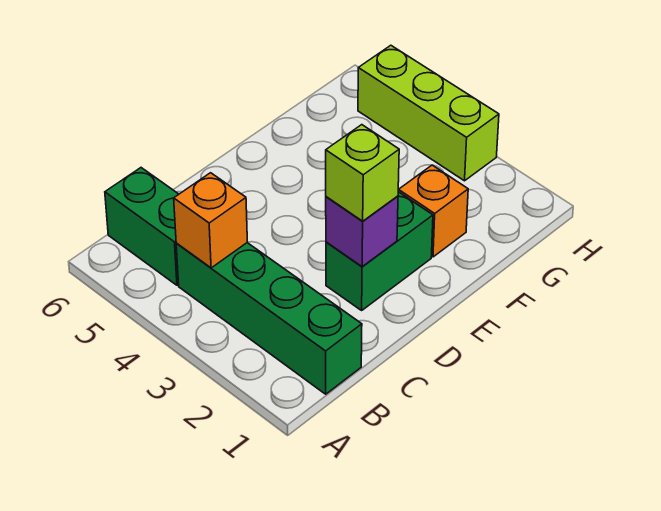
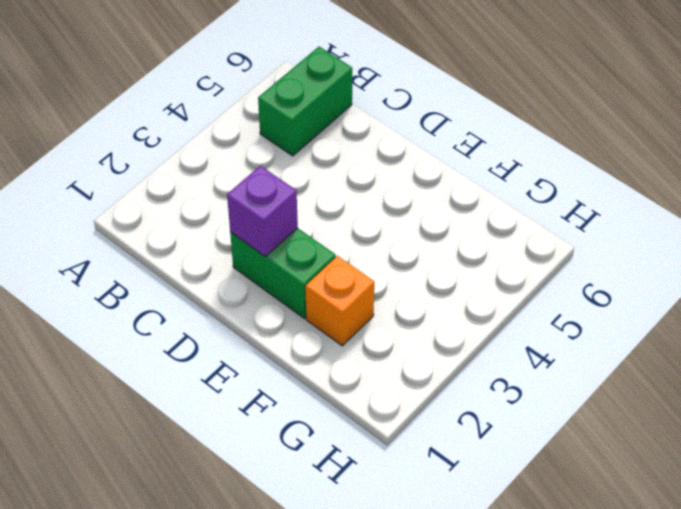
none -> green 1x4 brick [176,243,362,394]
none -> lime 1x3 brick [358,45,499,181]

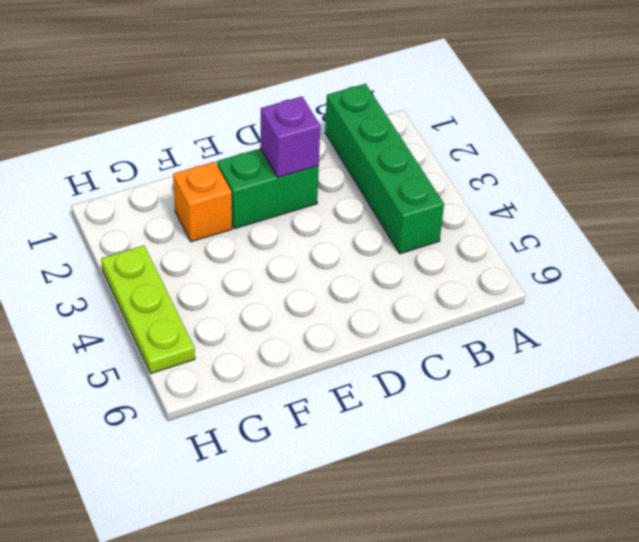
lime 1x3 plate [101,246,195,373] -> lime 1x3 brick [358,45,499,181]
none -> green 1x2 brick [105,168,179,285]
none -> orange 1x1 brick [174,173,247,268]

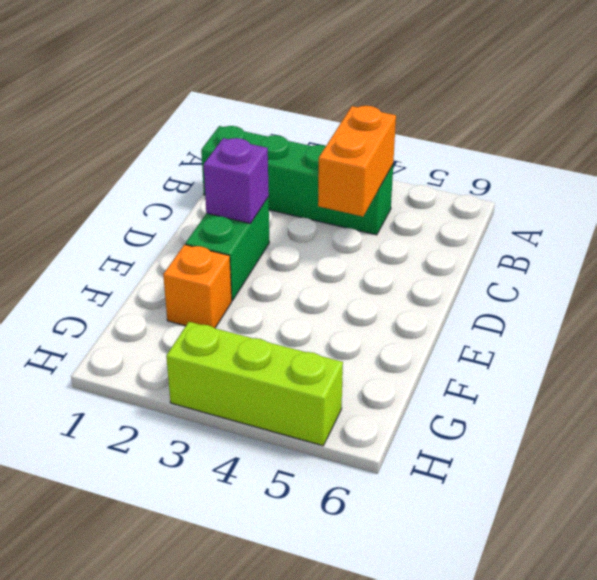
orange 1x2 brick [318,106,396,217] -> orange 1x1 brick [174,173,247,268]
none -> green 1x2 brick [105,168,179,285]
none -> lime 1x1 brick [326,125,399,221]

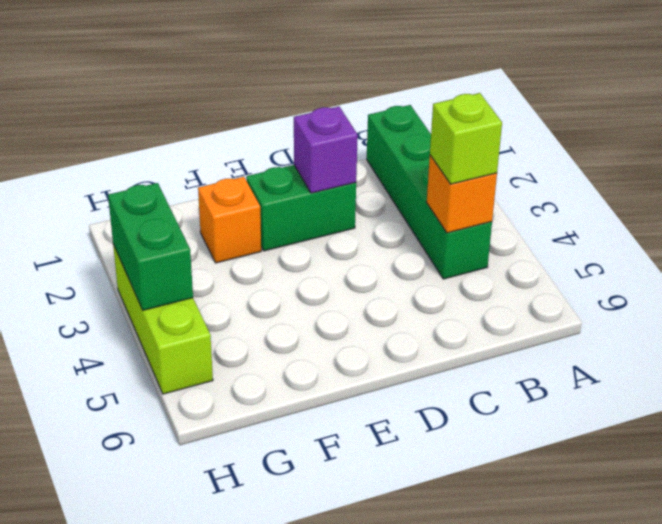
lime 1x1 brick [430,93,502,184] -> lime 1x1 brick moved to [326,125,399,221]
green 1x2 brick [108,183,193,310] -> green 1x2 brick moved to [105,168,179,285]

